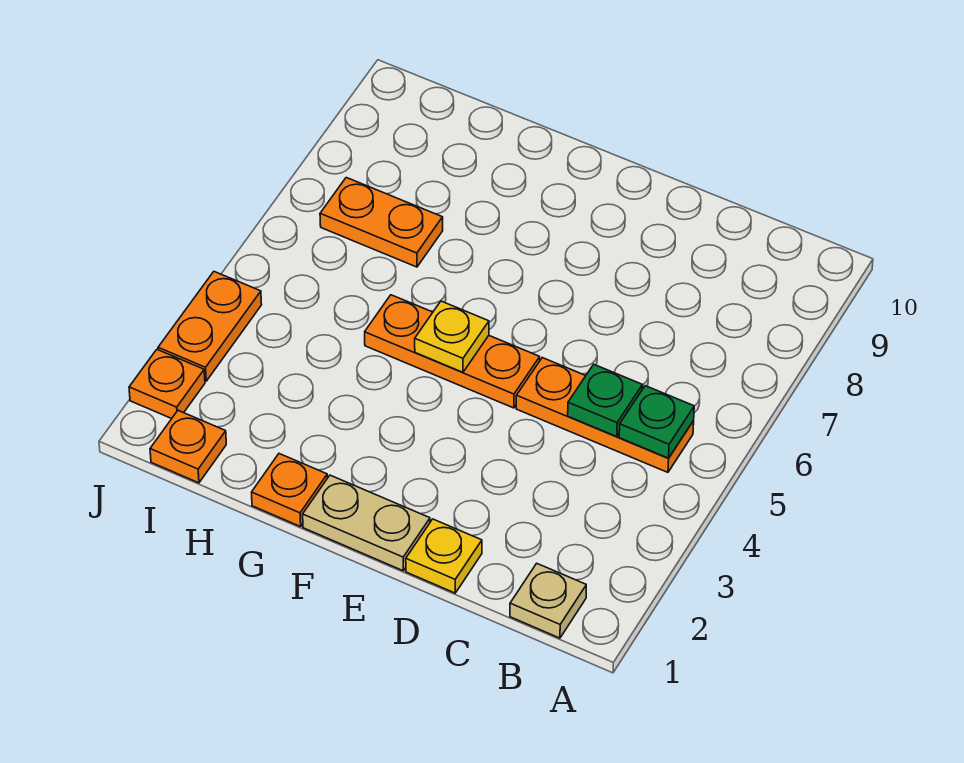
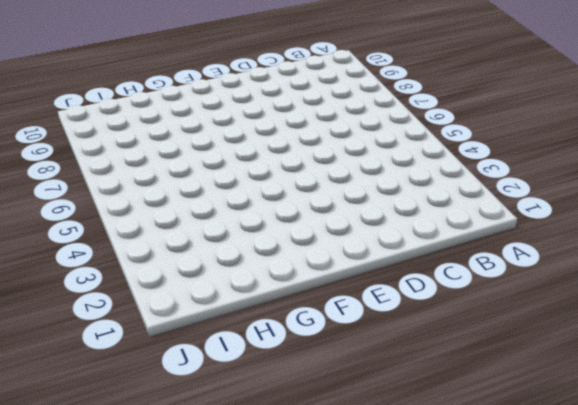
none -> tan 1x1 plate [510,563,586,638]
none -> orange 1x3 plate [516,358,694,472]
none -> yellow 1x1 plate [406,519,482,593]

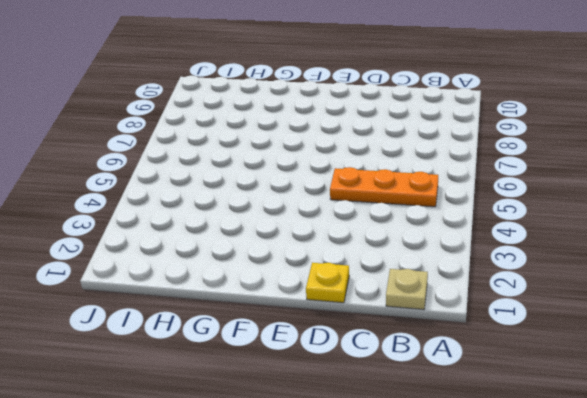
none -> tan 1x2 plate [303,475,430,571]
none -> orange 1x3 plate [365,295,540,408]
none -> orange 1x1 plate [252,454,327,527]

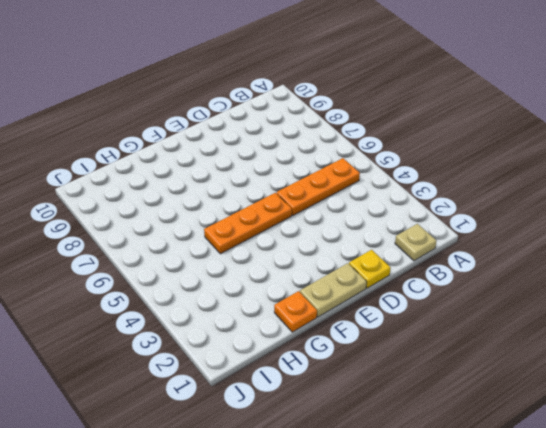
none -> orange 1x2 plate [320,178,443,267]
none -> orange 1x1 plate [150,411,226,483]
none -> orange 1x1 plate [129,350,205,419]

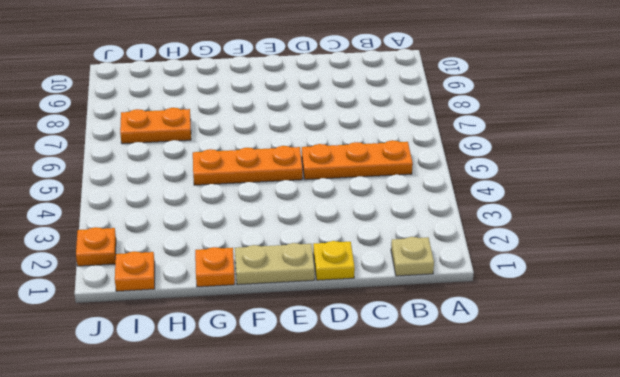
none -> orange 1x2 plate [158,272,262,381]
none -> green 1x1 plate [619,386,694,458]
none -> green 1x1 plate [568,364,643,436]

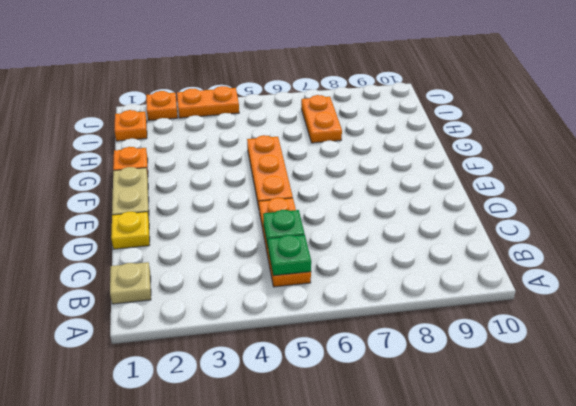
none -> yellow 1x1 plate [415,301,489,372]

